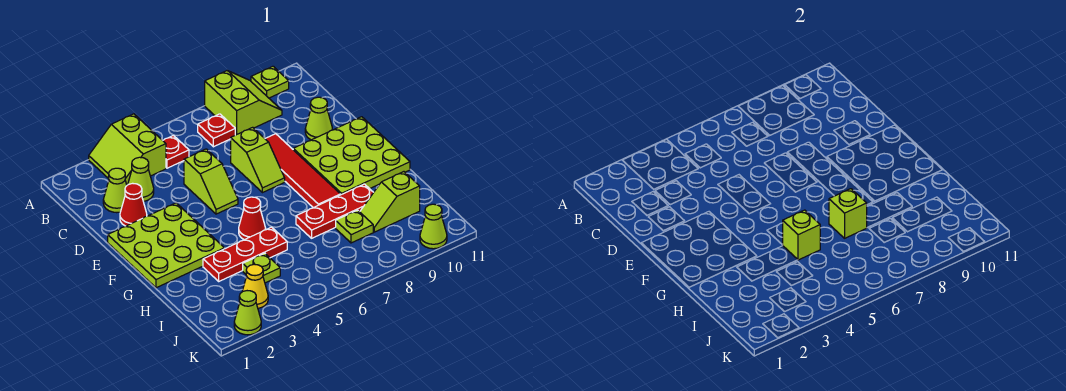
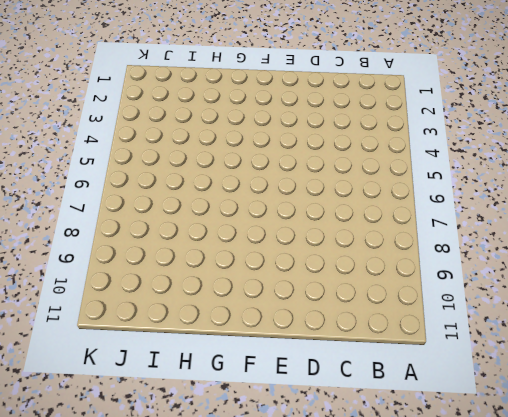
none -> lime 2x2 slope [89,114,166,185]
none -> lime 2x2 slope [205,71,282,135]
none -> lime 1x1 plate [251,66,289,98]

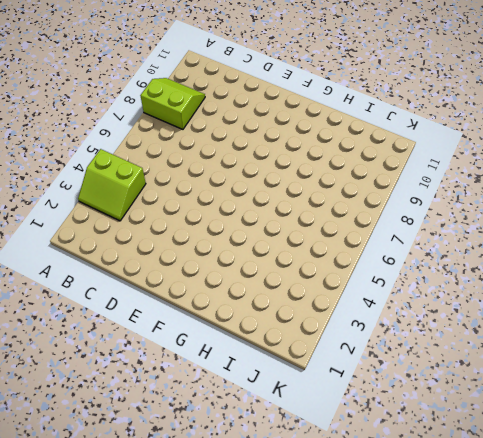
none -> lime 1x1 plate [251,66,289,98]
none -> red 1x1 plate [163,136,189,168]
none -> red 1x1 plate [198,114,235,147]

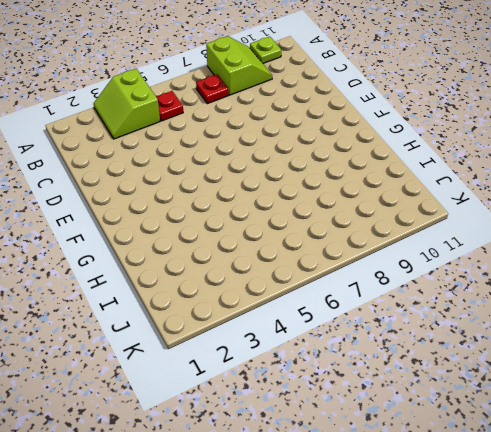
none -> lime 1x1 cone [103,168,127,213]
none -> lime 1x1 cone [128,157,154,201]
none -> red 1x1 cone [120,183,147,226]

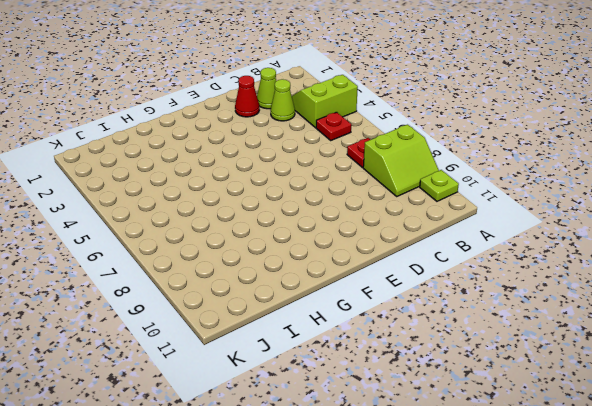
none -> lime 1x2 slope [184,149,238,214]
none -> lime 1x2 slope [231,127,285,193]
none -> red 1x4 tile [265,134,340,208]

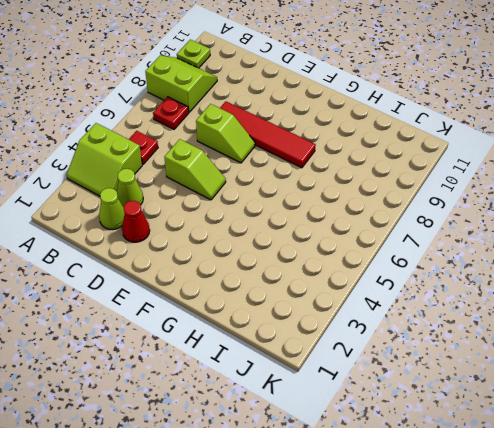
none -> lime 1x1 cone [305,97,332,140]
none -> lime 3x3 plate [108,203,224,288]
none -> lime 3x3 plate [293,117,410,195]

